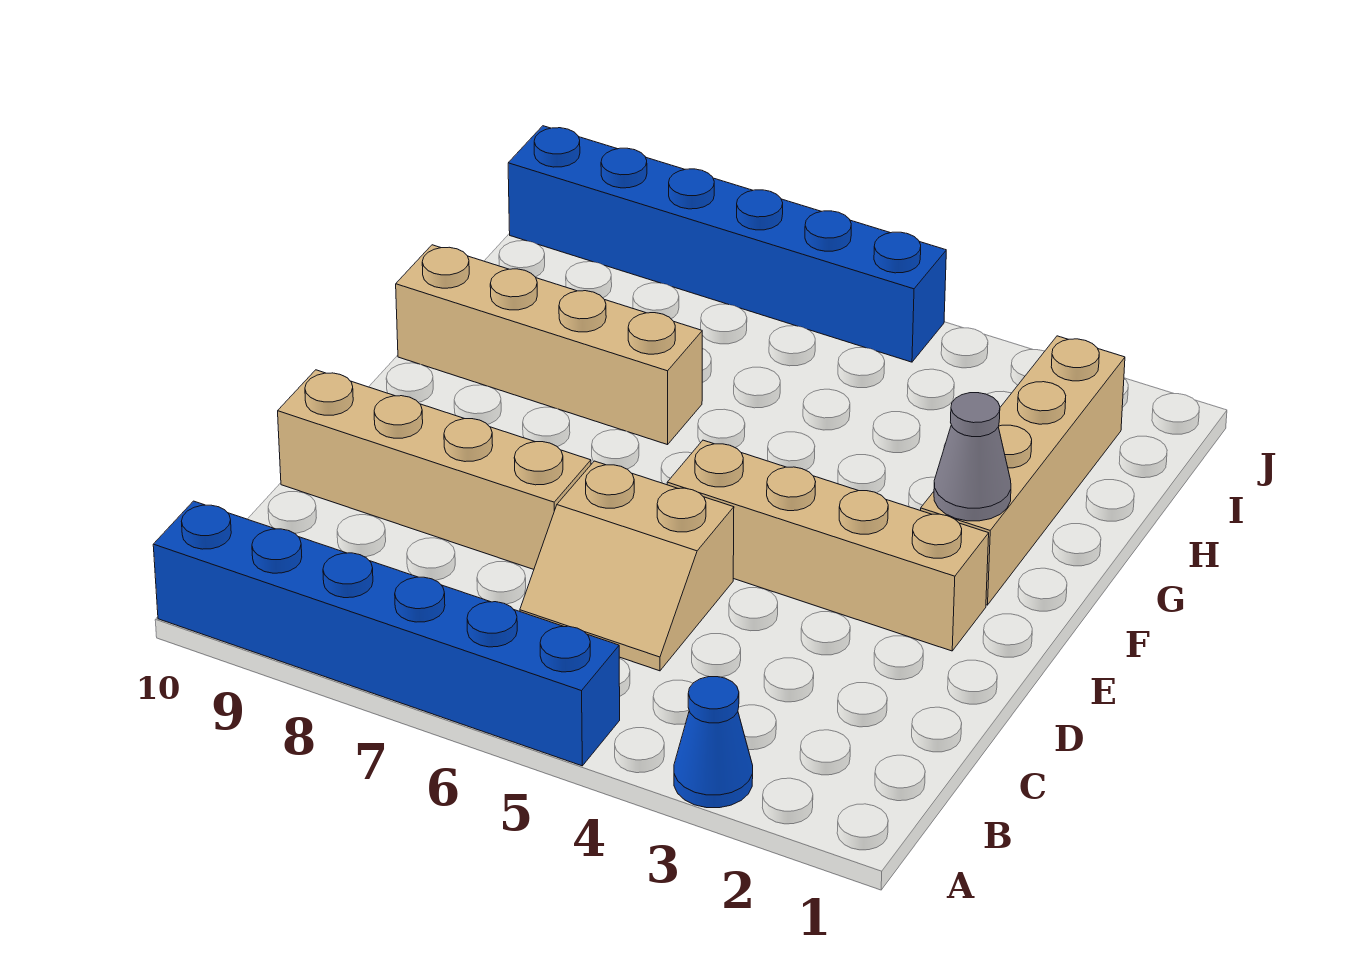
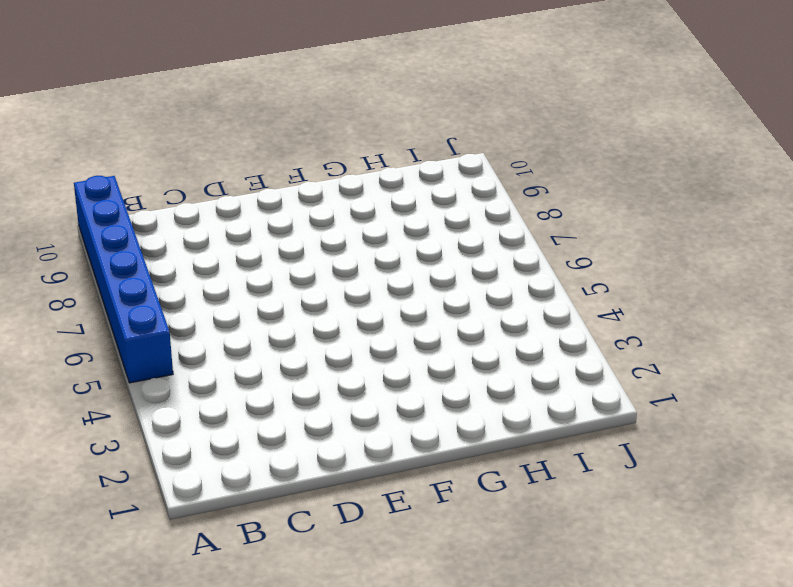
none -> blue 1x1 cone [674,677,753,808]
none -> tan 2x2 slope [520,461,734,671]

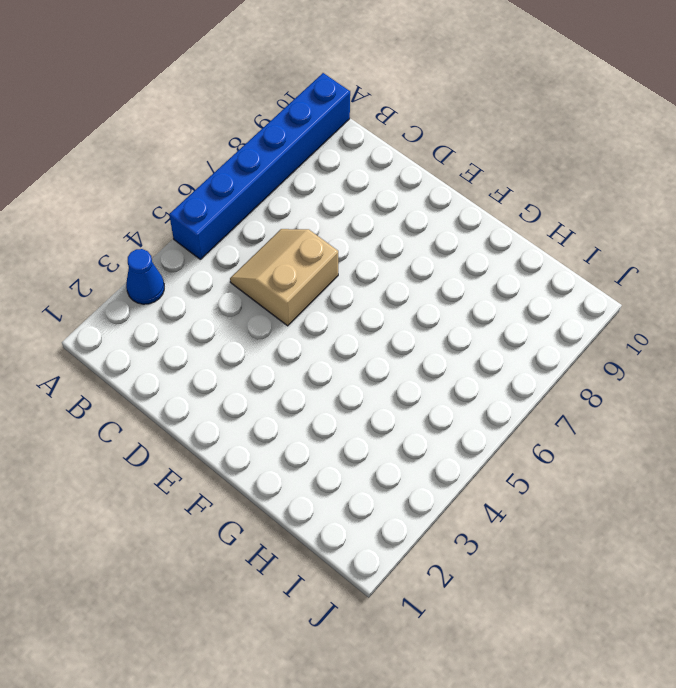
none -> tan 1x4 brick [278,370,591,569]
none -> tan 1x4 brick [667,440,989,651]

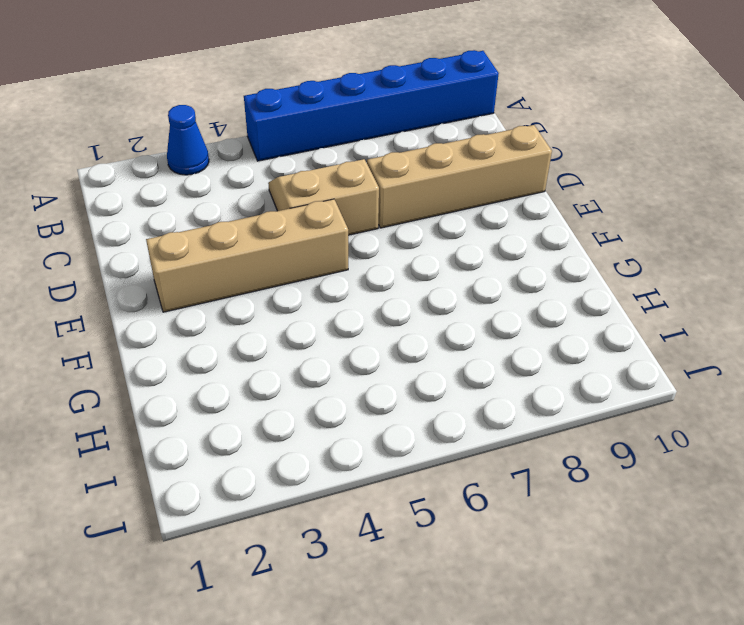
none -> tan 1x4 brick [921,336,1125,605]
none -> tan 1x4 brick [396,245,702,445]

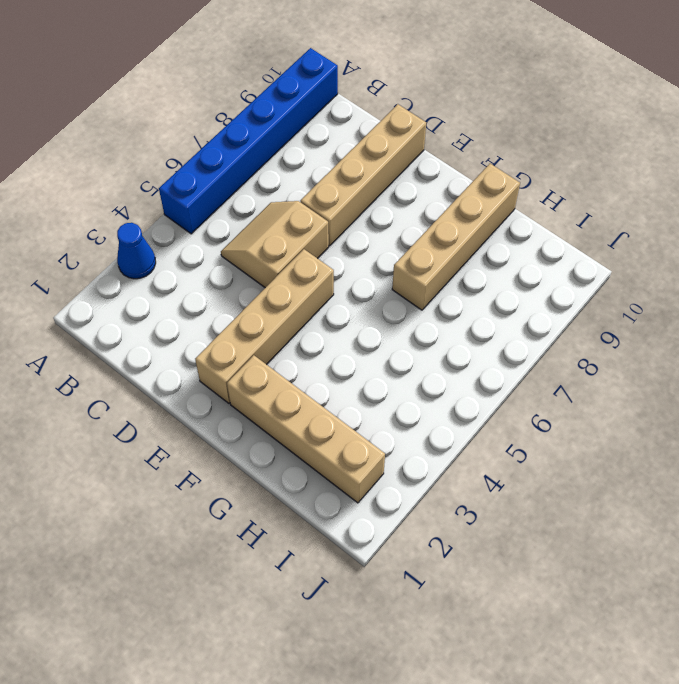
none -> blue 1x6 brick [508,126,946,362]
none -> grey 1x1 cone [934,393,1011,521]

